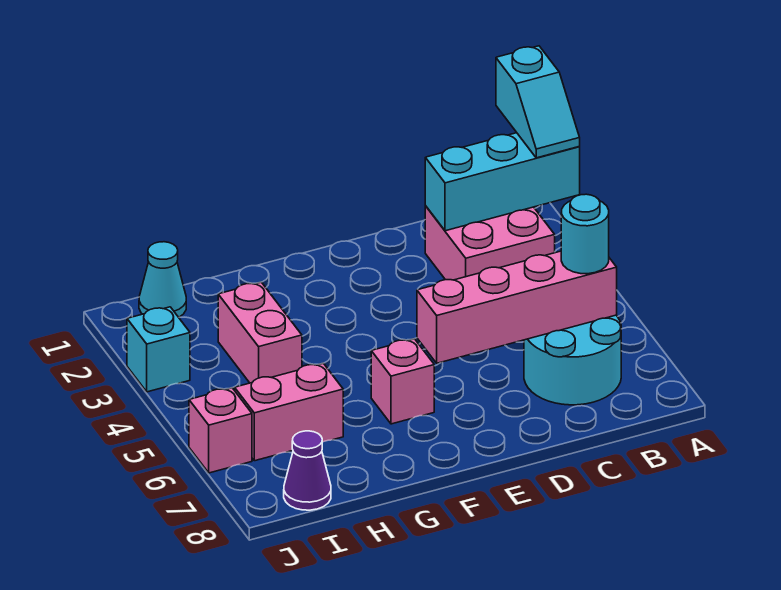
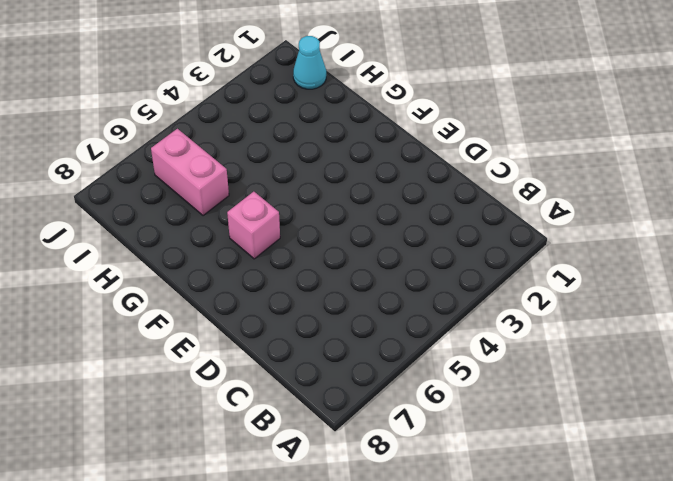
none -> pink 2x2 brick [425,206,555,280]
none -> cyan 2x2 round brick [524,315,621,405]
none -> pink 1x2 brick [218,282,302,383]

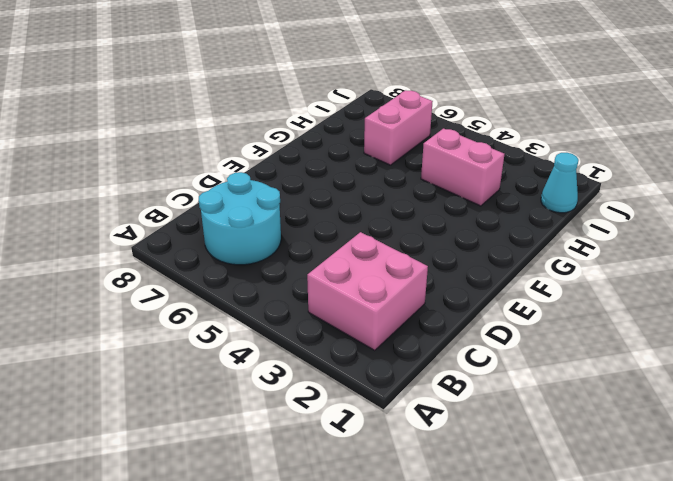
none -> pink 1x1 brick [371,339,434,424]
none -> purple 1x1 cone [284,431,331,510]
none -> cyan 1x1 brick [127,307,190,392]

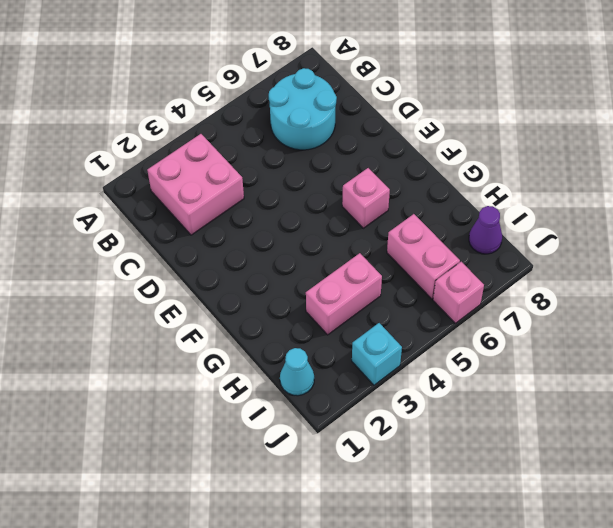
none -> cyan 1x3 brick [425,133,580,231]
none -> pink 1x4 brick [417,251,617,363]
none -> cyan 1x2 slope [496,46,580,158]

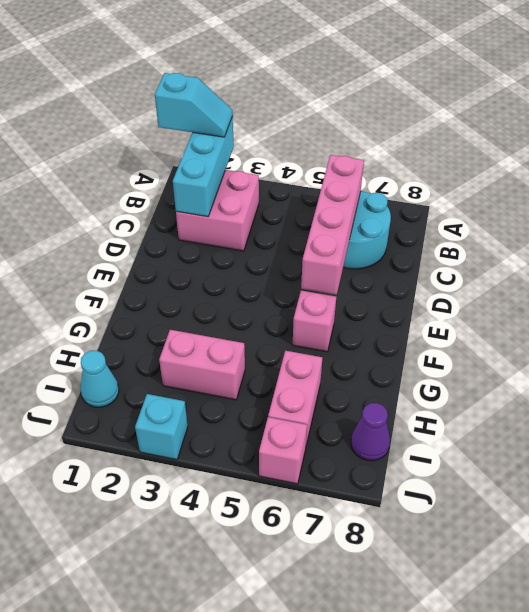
none -> cyan 1x1 round brick [561,194,609,274]

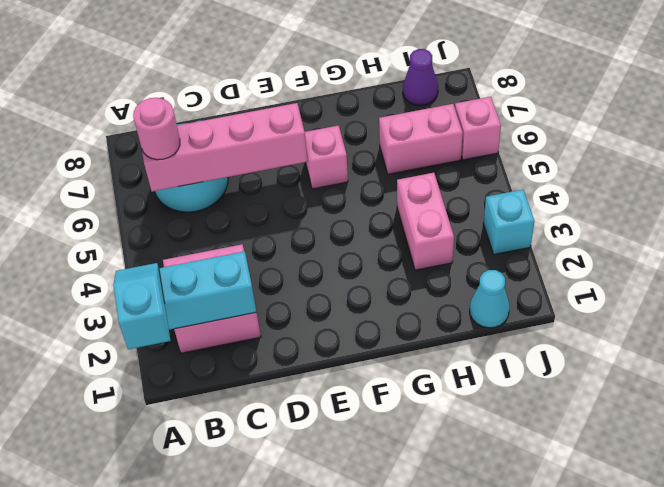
pink 1x1 round brick [133,98,180,160] -> cyan 1x1 round brick [561,194,609,274]

